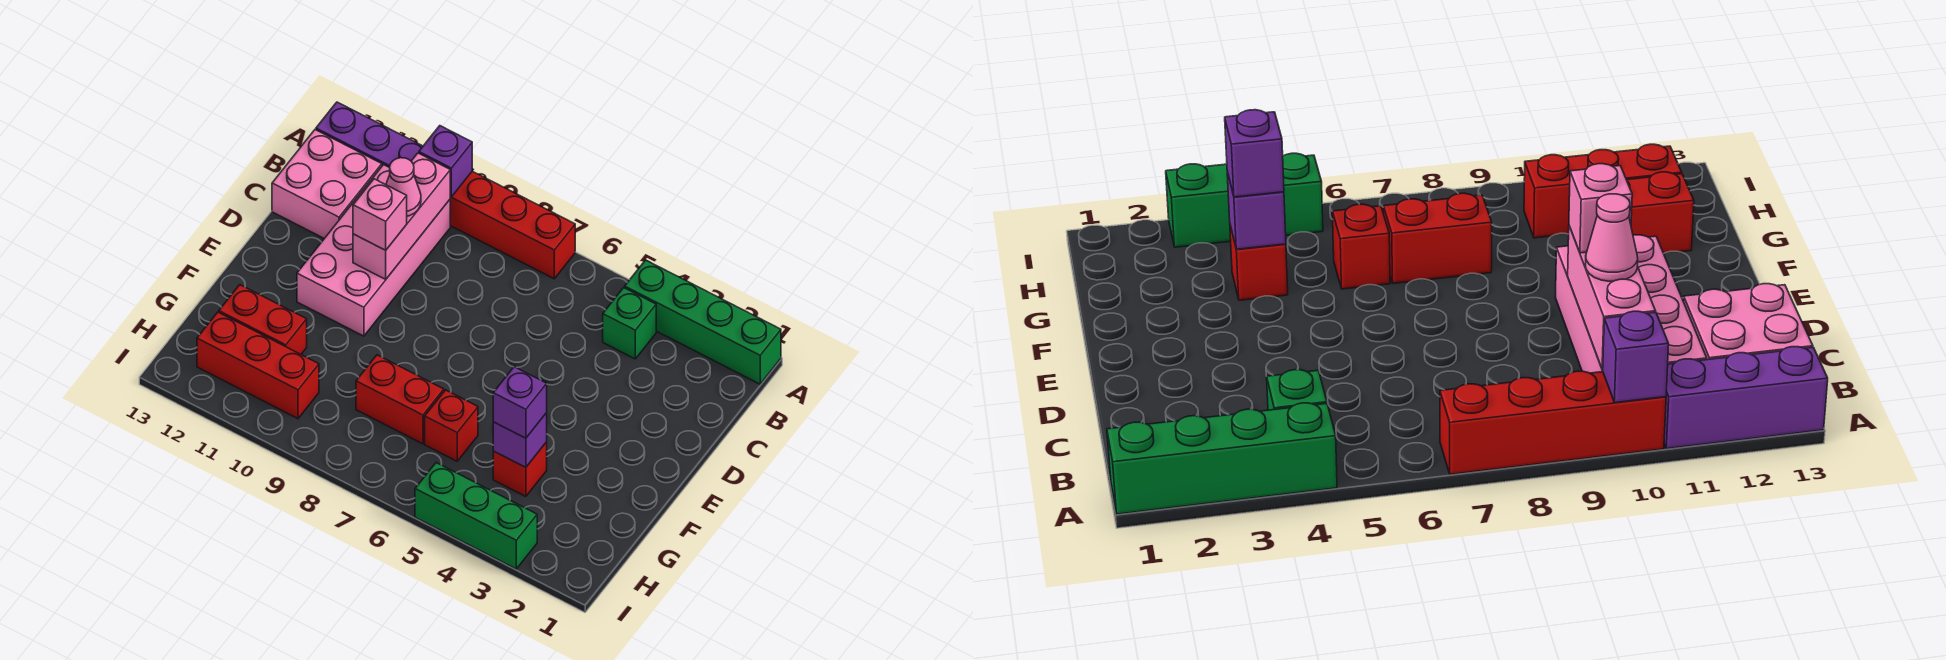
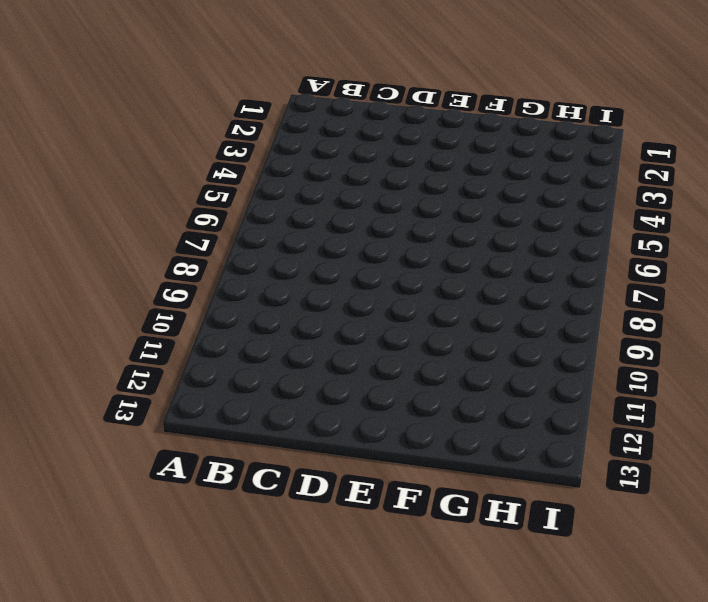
none -> green 1x4 brick [625,260,781,384]
none -> red 1x4 brick [450,171,575,279]
none -> purple 1x3 brick [316,102,423,168]

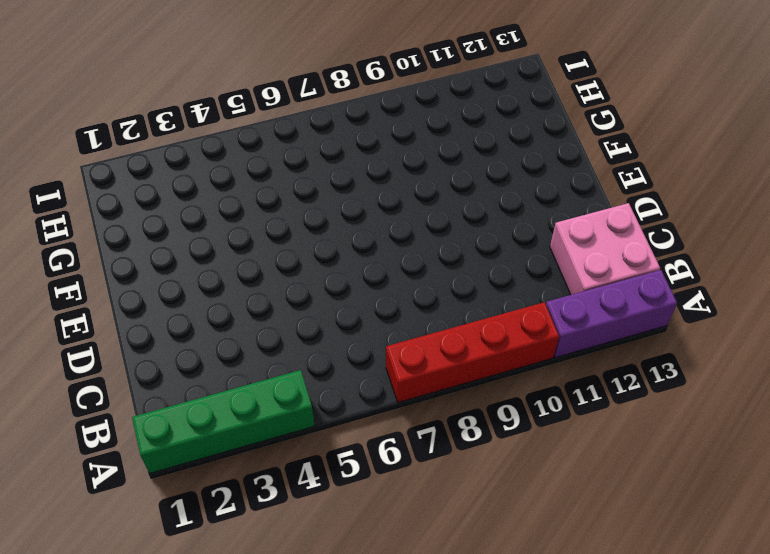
none -> green 1x1 brick [603,288,656,359]
none -> pink 2x4 brick [297,165,450,336]
none -> red 1x1 brick [493,442,547,497]

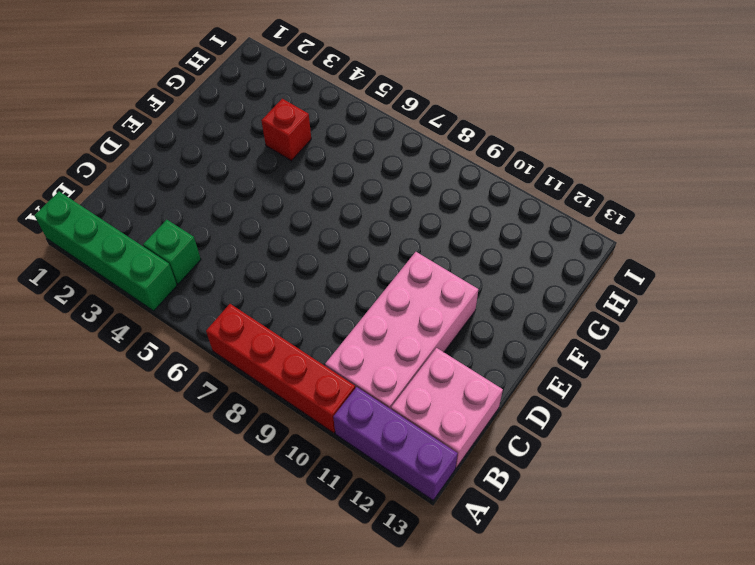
none -> red 1x1 brick [425,390,478,461]
none -> red 1x2 brick [356,355,444,444]
none -> red 1x2 brick [219,285,307,354]

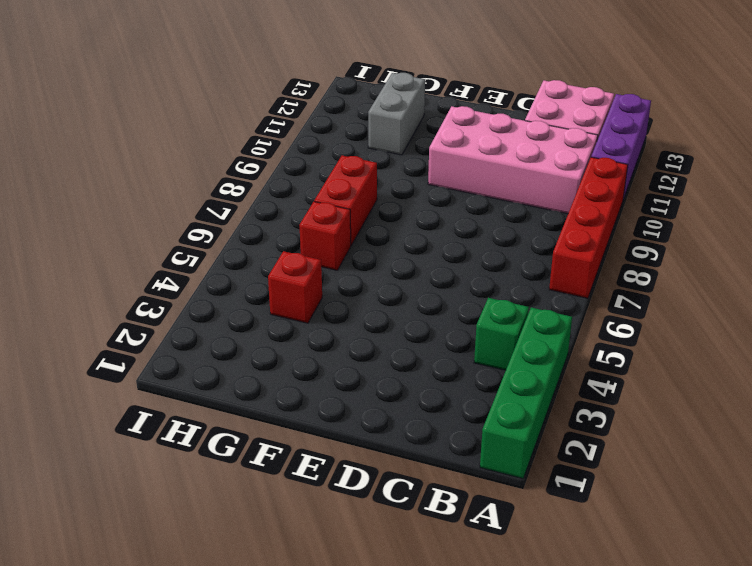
grey 1x2 brick [368,73,425,155] -> red 1x2 brick [219,285,307,354]
none -> red 1x3 brick [197,312,319,419]
none -> green 1x3 brick [415,463,537,569]
none -> purple 1x1 brick [419,126,472,197]

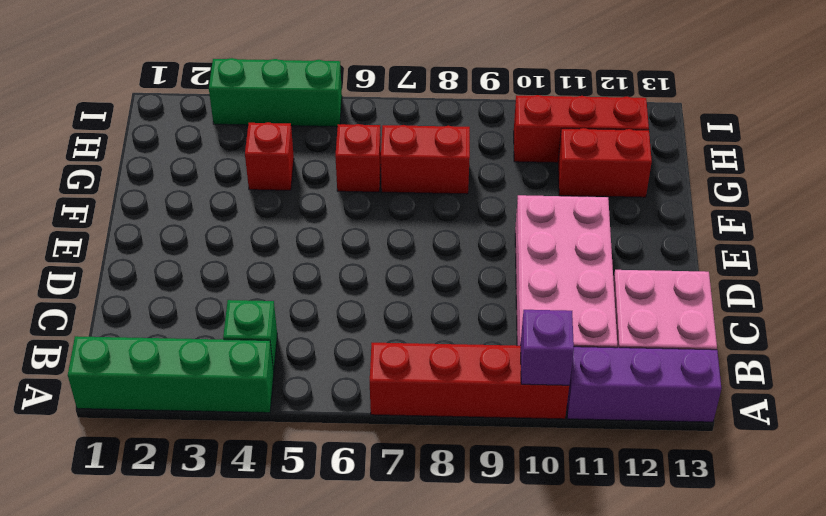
none -> pink 1x3 brick [353,153,450,279]
none -> purple 1x1 brick [493,413,547,468]
none -> pink 1x1 cone [386,158,421,216]

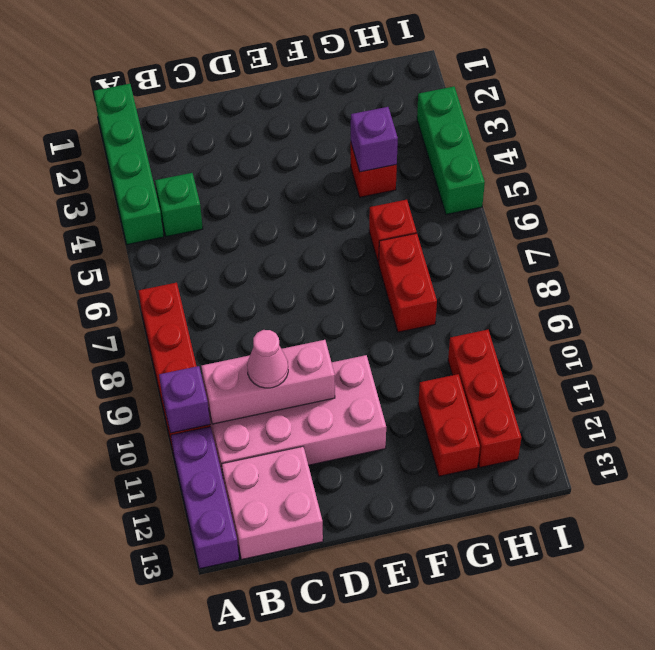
none -> pink 1x1 brick [353,179,407,250]
none -> purple 1x1 brick [493,367,547,438]

